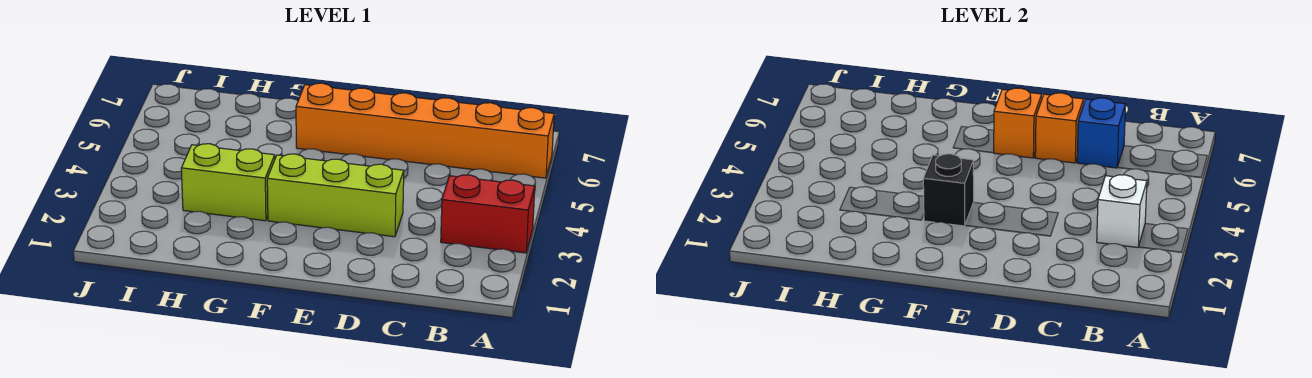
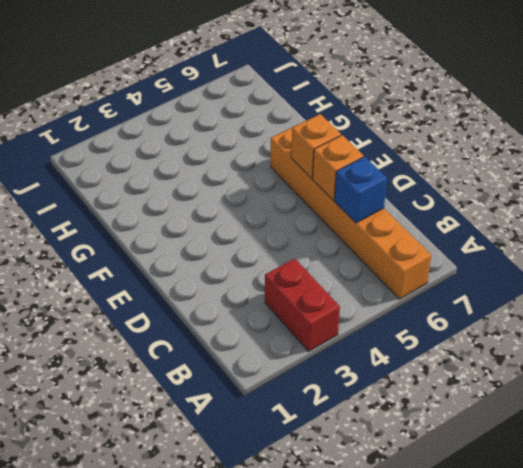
none -> lime 1x3 brick [267,154,404,237]
none -> lime 1x2 brick [181,144,275,221]

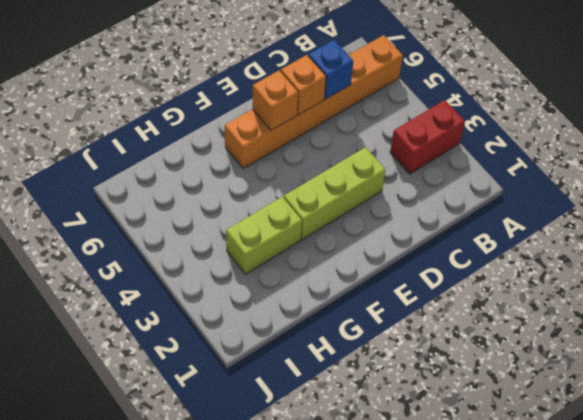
none -> white 1x1 brick [1097,175,1147,248]
none -> black 1x1 brick [923,154,974,226]

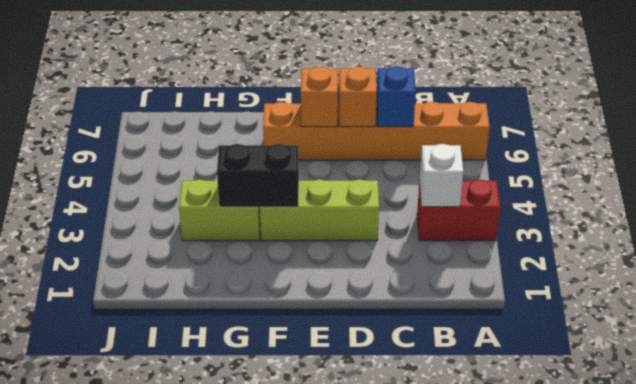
black 1x2 brick [217,144,299,207] -> black 1x1 brick [923,154,974,226]

